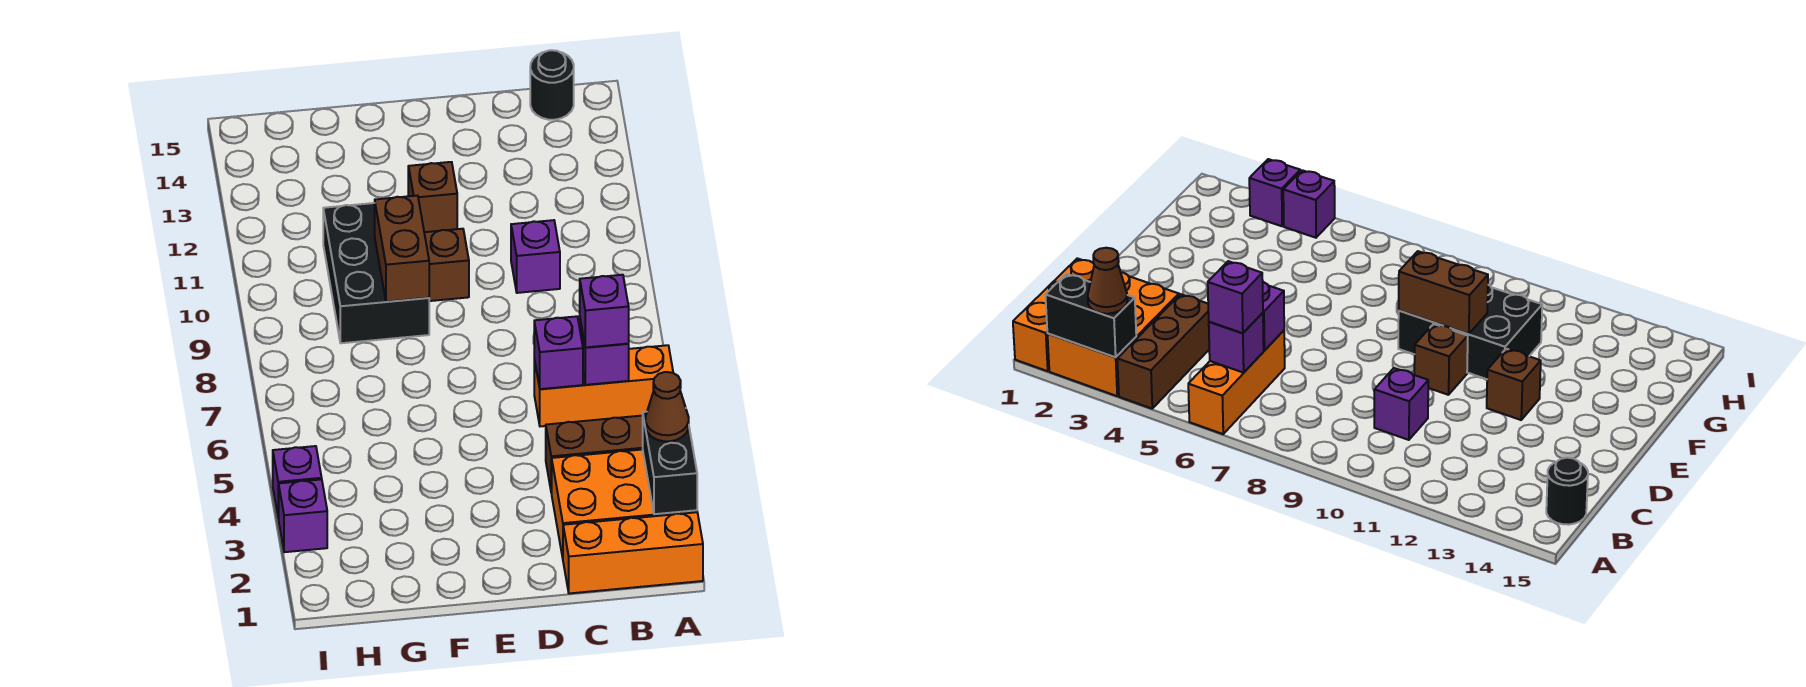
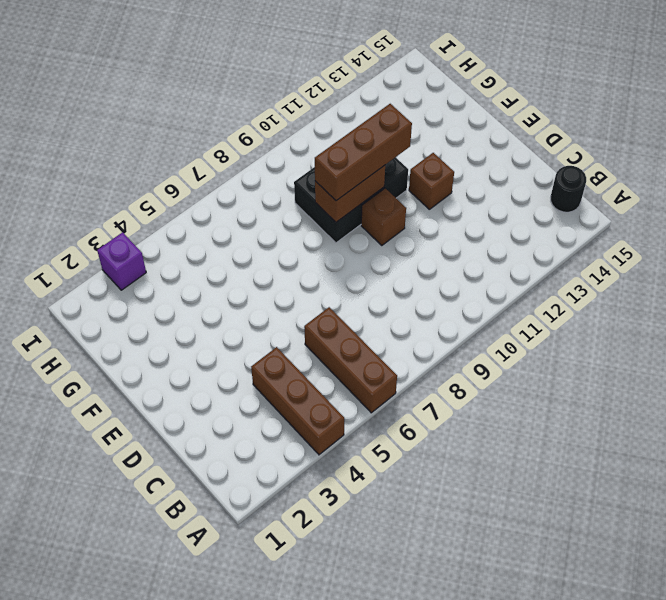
brown 1x3 brick [304,307,397,413] -> orange 1x3 brick [534,345,673,426]
brown 1x3 brick [315,104,412,201] -> none
none -> orange 1x3 brick [563,512,703,593]
none -> orange 2x3 brick [552,449,697,558]
none -> purple 1x1 brick [511,220,560,293]

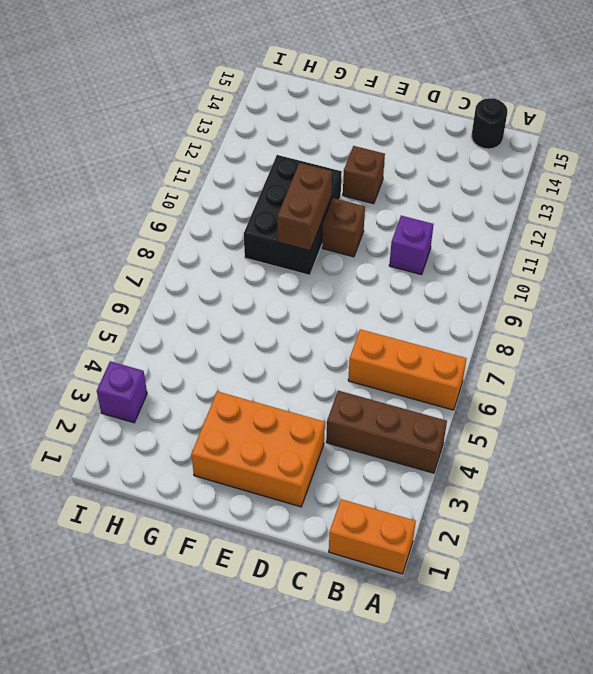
orange 1x2 brick [329,499,416,574] -> orange 1x3 brick [563,512,703,593]
orange 2x3 brick [191,391,325,507] -> orange 2x3 brick moved to [552,449,697,558]
none -> purple 1x1 brick [273,446,322,518]
none -> black 1x2 brick [643,412,697,514]
none -> purple 1x1 brick [580,321,629,385]

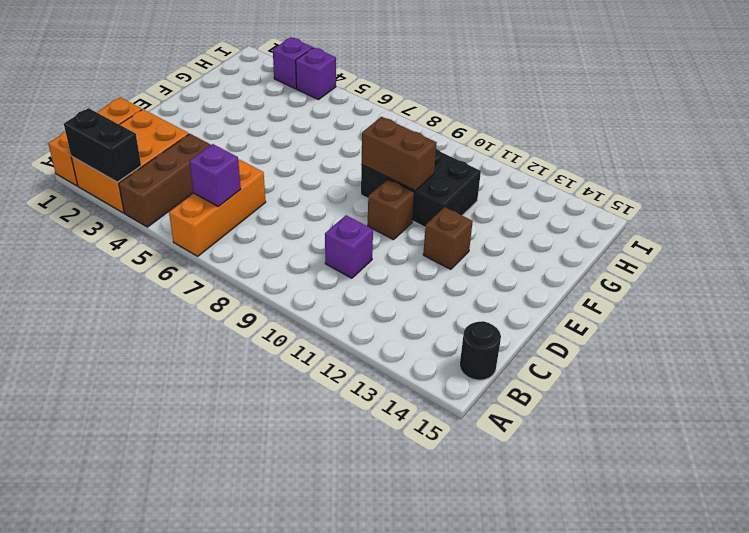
none -> purple 1x1 brick [534,316,583,389]
none -> brown 1x1 cone [645,372,689,441]
none -> purple 1x1 brick [580,275,629,347]

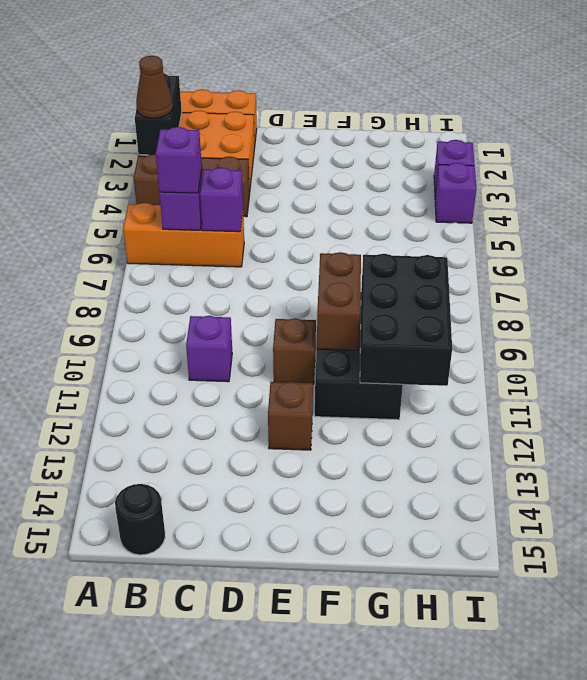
black 2x3 brick [360,254,452,386] -> none

